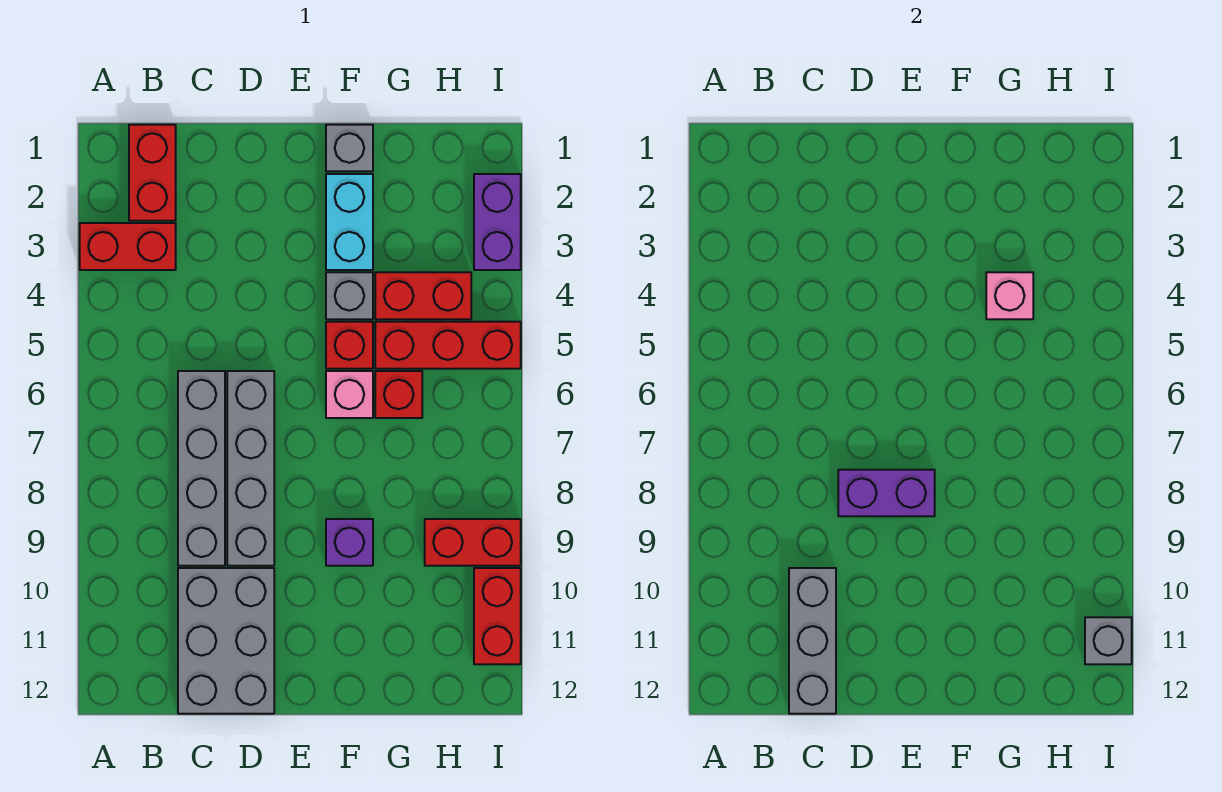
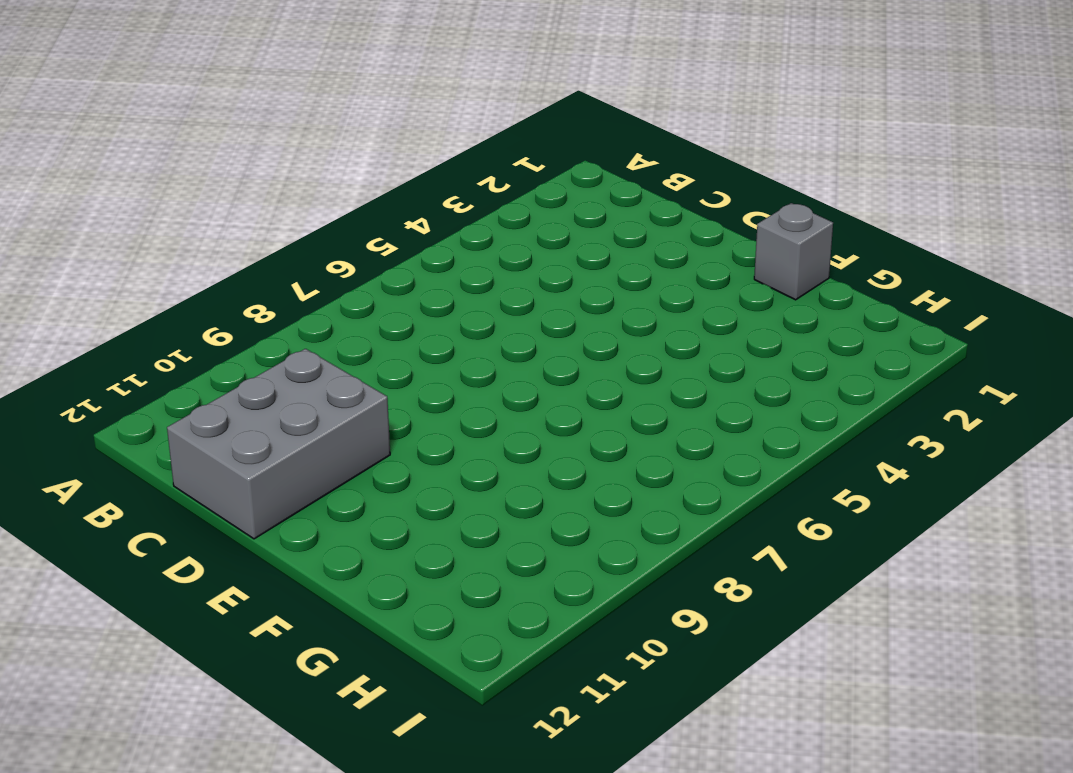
none -> red 1x2 brick [80,223,176,270]
none -> red 1x2 brick [129,125,176,221]
none -> grey 1x4 brick [178,371,225,566]

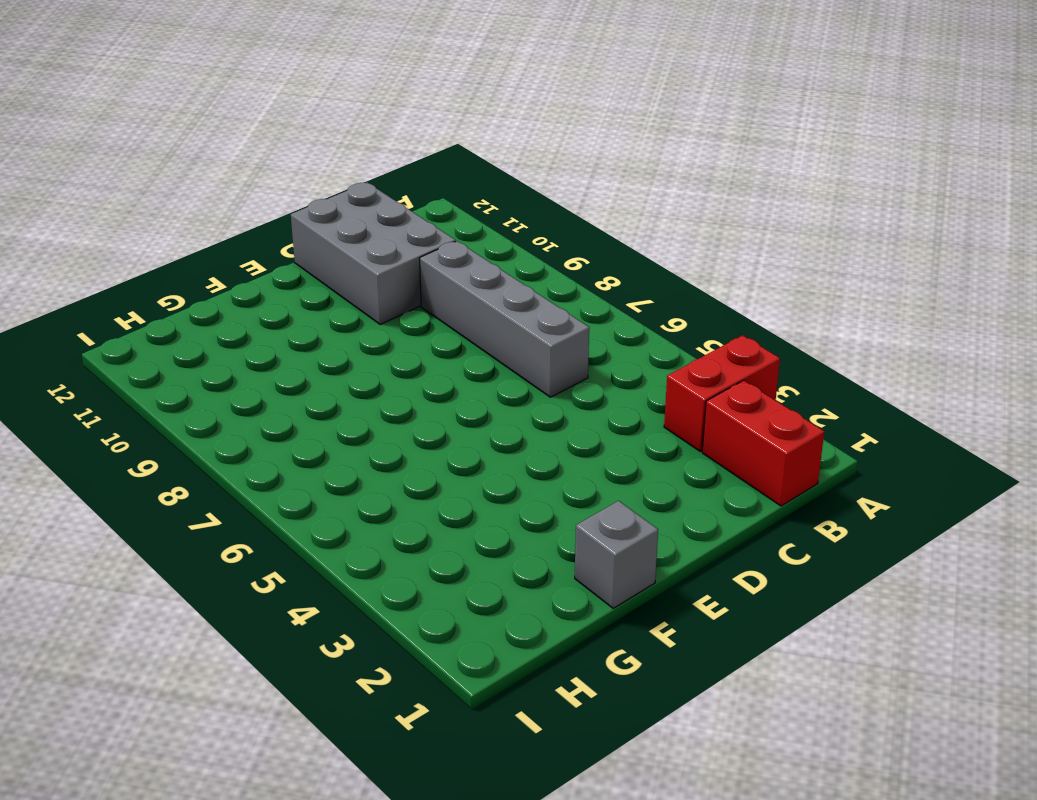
none -> grey 1x4 brick [227,371,274,566]
none -> cyan 1x2 brick [326,174,373,270]
none -> grey 1x1 brick [326,272,373,319]

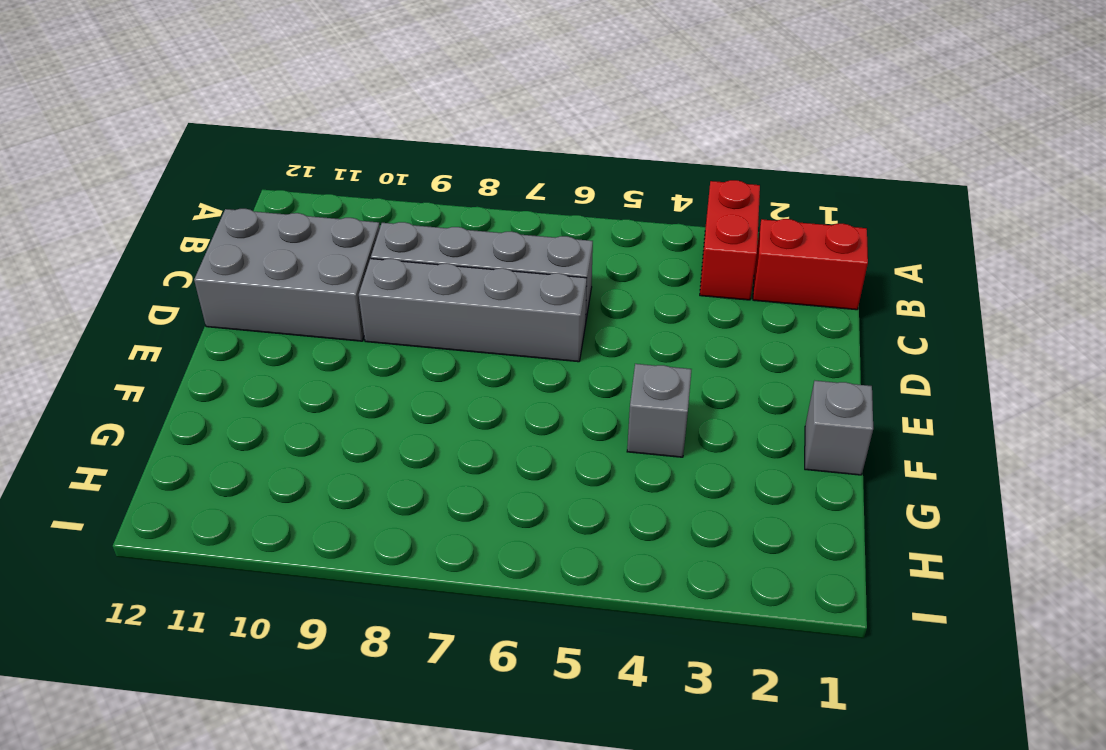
none -> cyan 1x2 brick [326,174,373,270]
none -> red 1x1 brick [326,322,373,369]
none -> pink 1x1 brick [326,371,373,418]

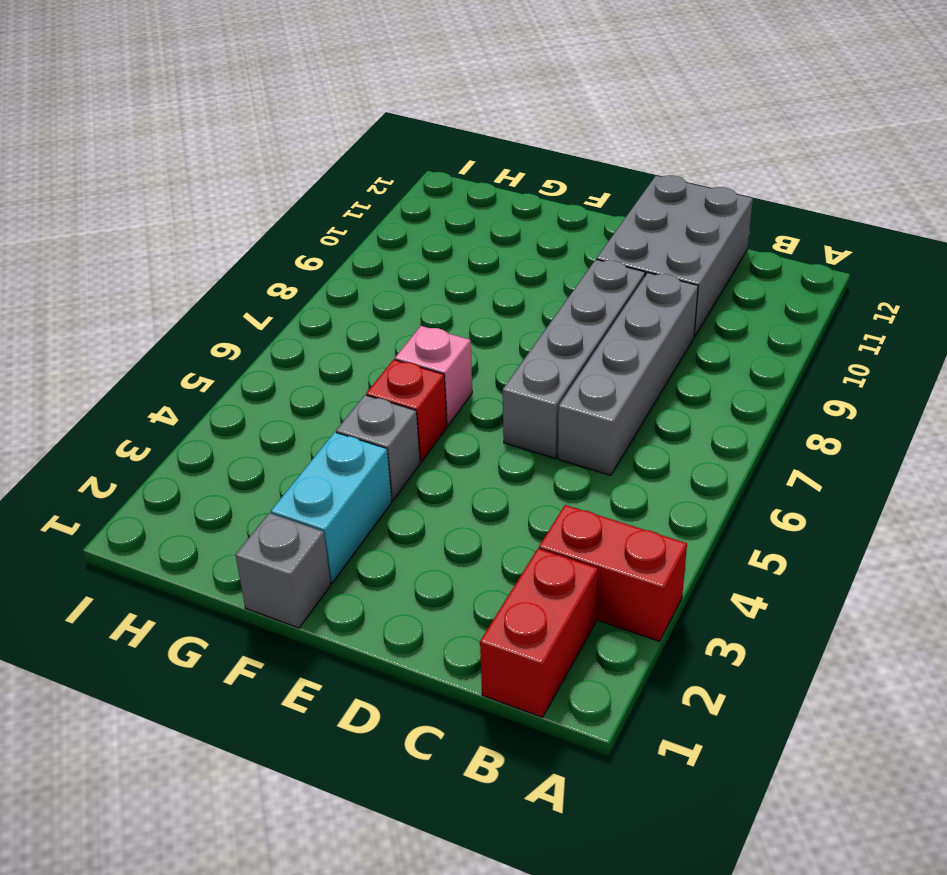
none -> purple 1x1 brick [326,519,373,566]
none -> red 1x2 brick [375,272,471,319]
none -> red 1x3 brick [375,322,521,369]

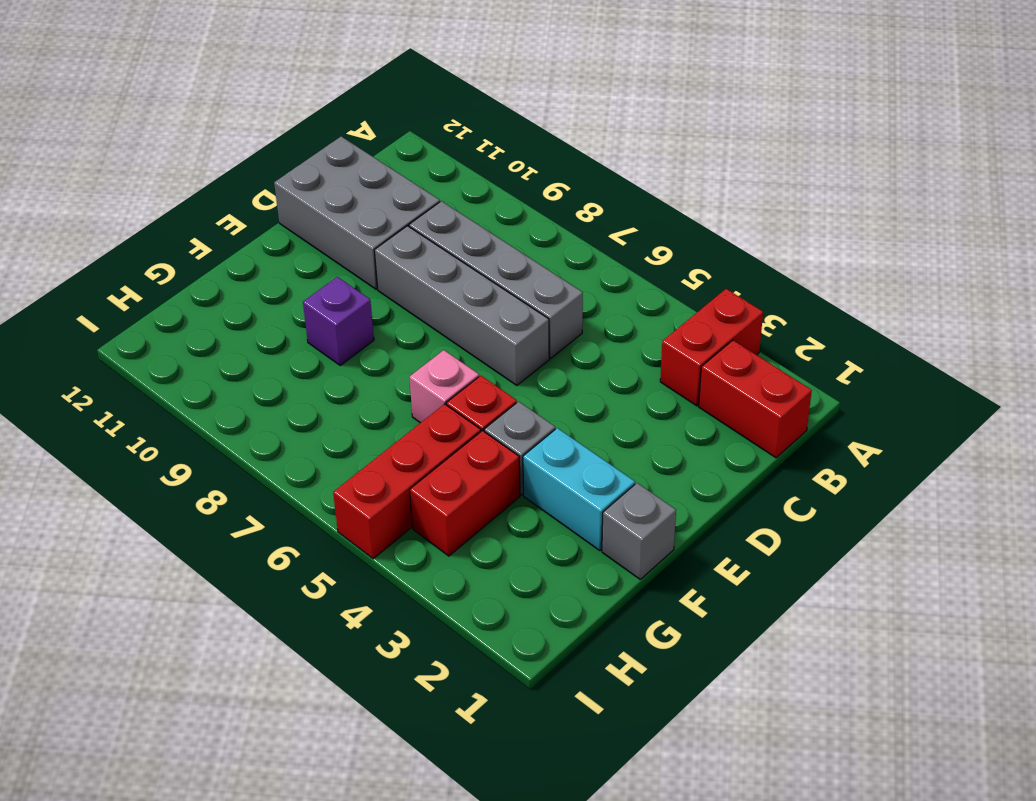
none -> red 1x1 brick [375,371,422,418]
none -> red 1x2 brick [425,519,521,566]
none -> purple 1x2 brick [474,174,521,270]

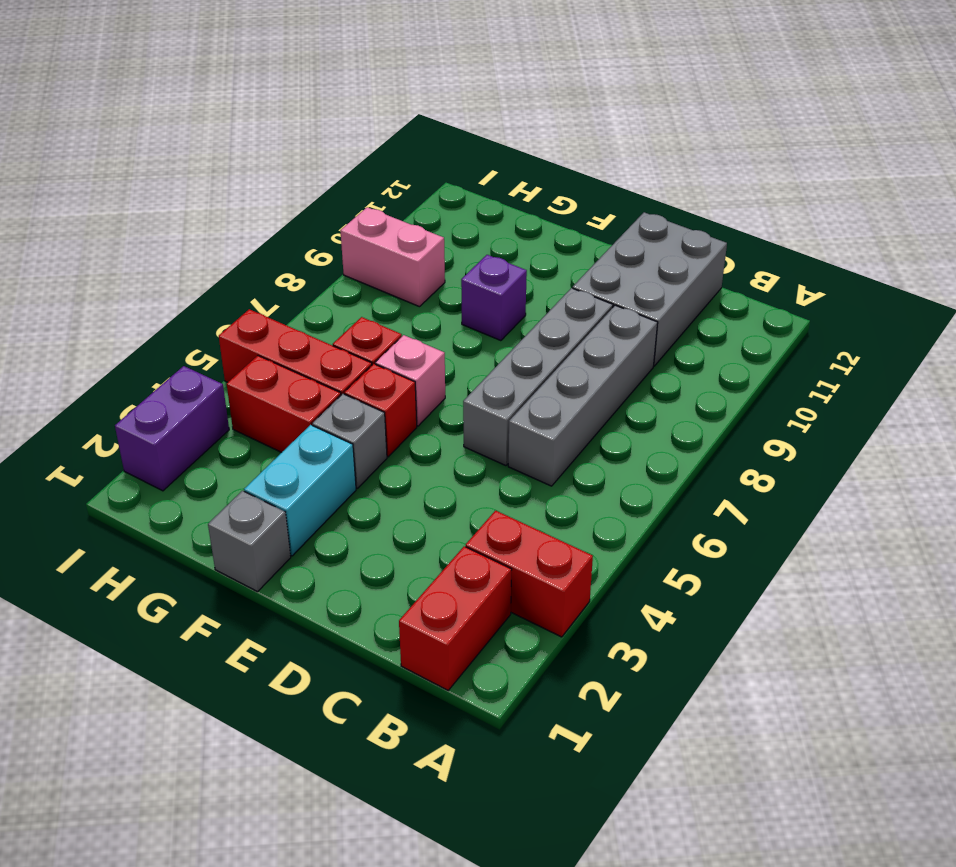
pink 1x2 brick [340,207,445,307] -> red 1x2 brick [425,519,521,566]
none -> red 1x2 brick [474,568,521,664]
none -> grey 1x3 brick [789,568,836,714]
none -> purple 1x2 brick [838,470,935,516]

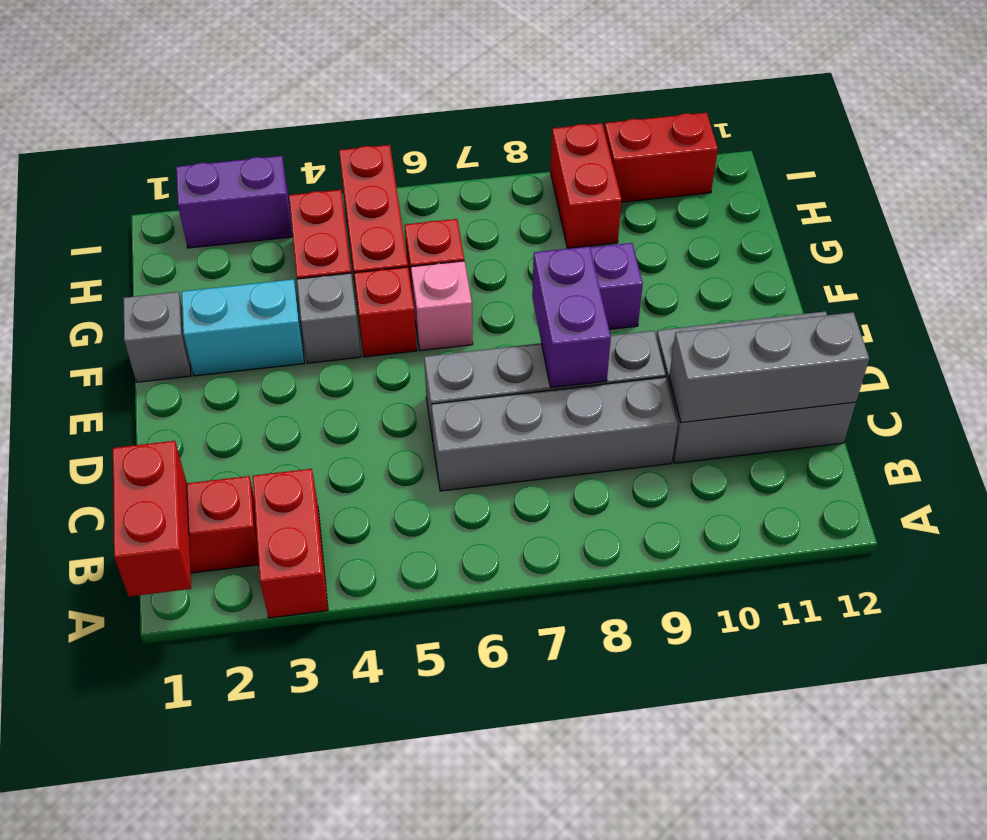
red 1x2 brick [113,441,191,596] -> none
none -> pink 1x1 brick [986,272,1033,319]
none -> grey 1x1 brick [1085,617,1132,664]

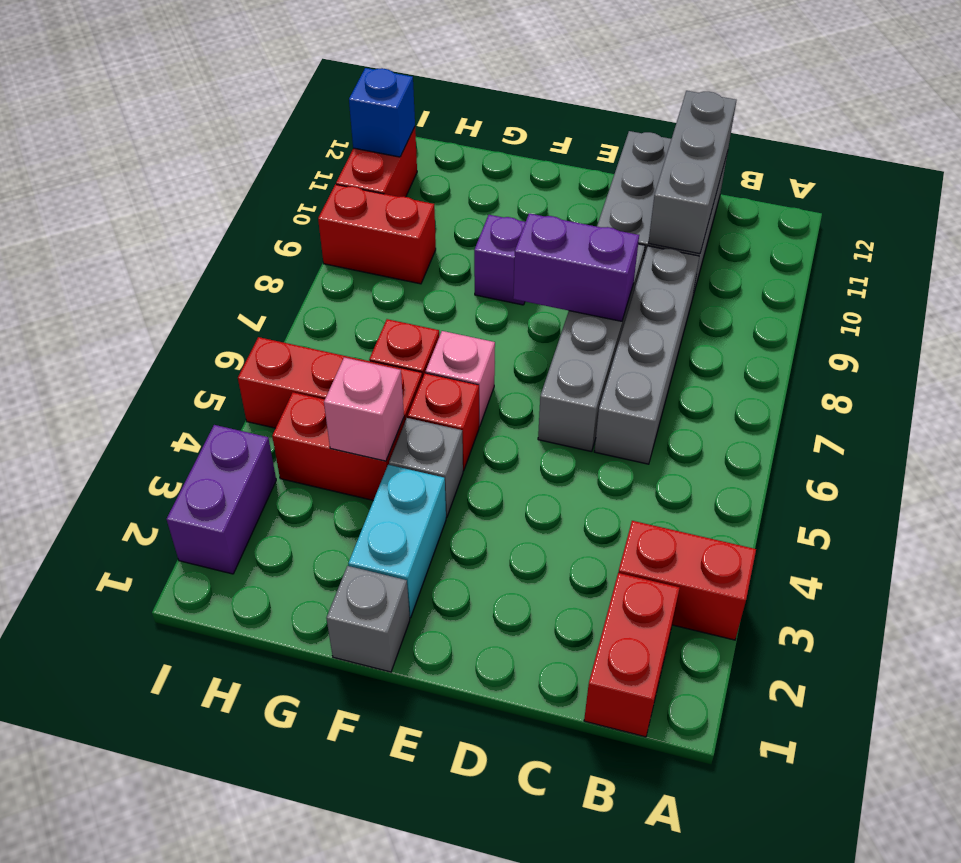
blue 1x1 brick [349,68,415,157] -> grey 1x1 brick [1085,617,1132,664]

